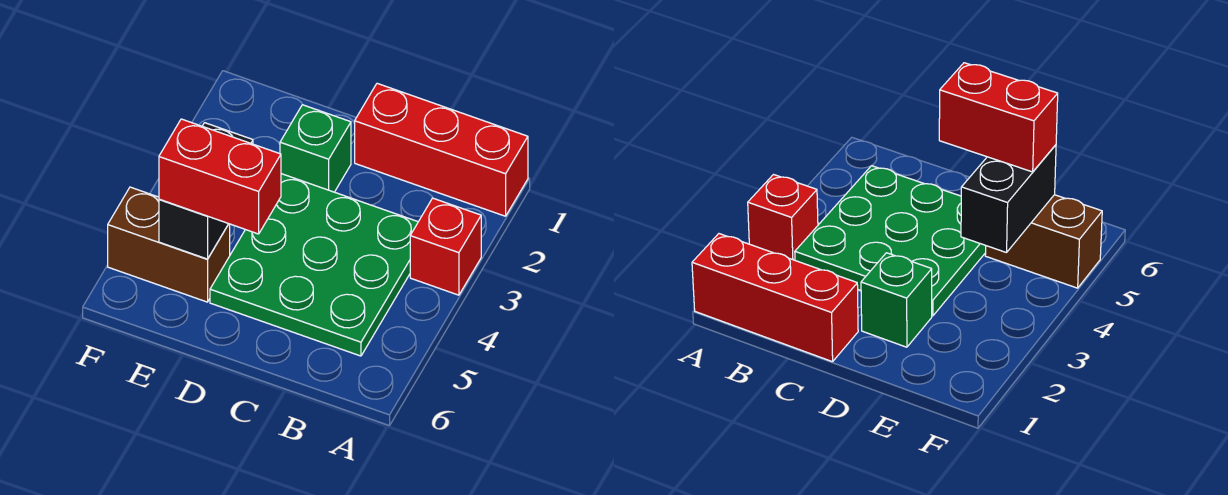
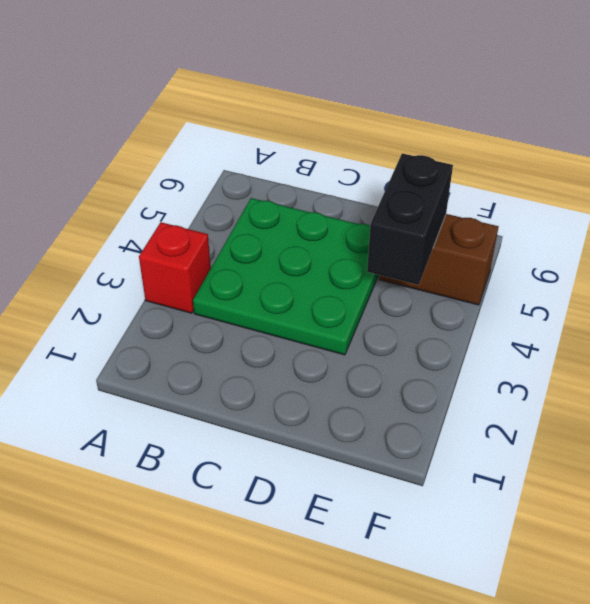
none -> red 1x3 brick [355,83,528,216]
none -> green 1x1 brick [280,105,351,192]

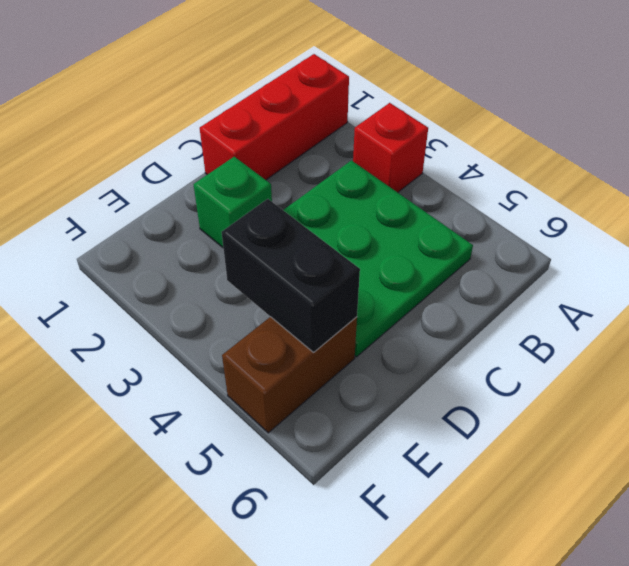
none -> red 1x2 brick [159,119,281,234]

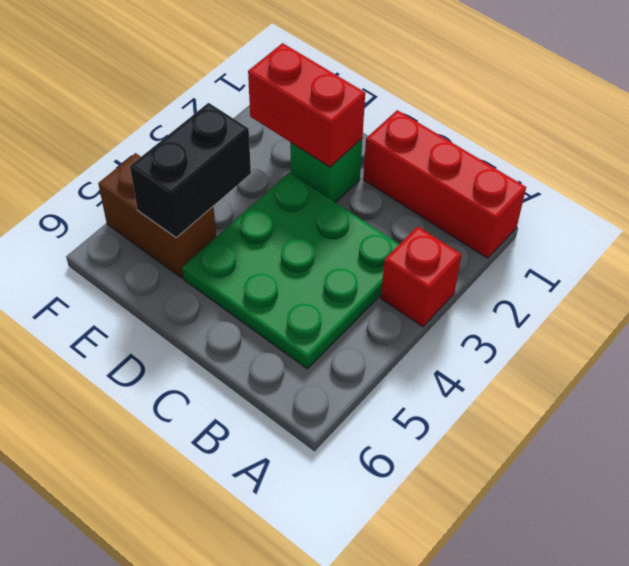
red 1x2 brick [248,43,365,167] -> red 1x2 brick moved to [159,119,281,234]

